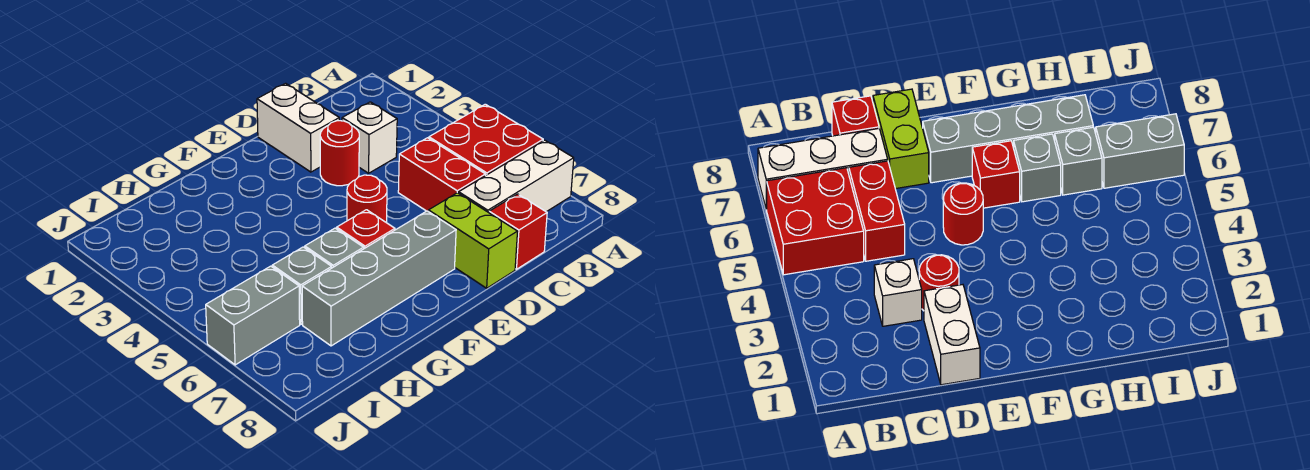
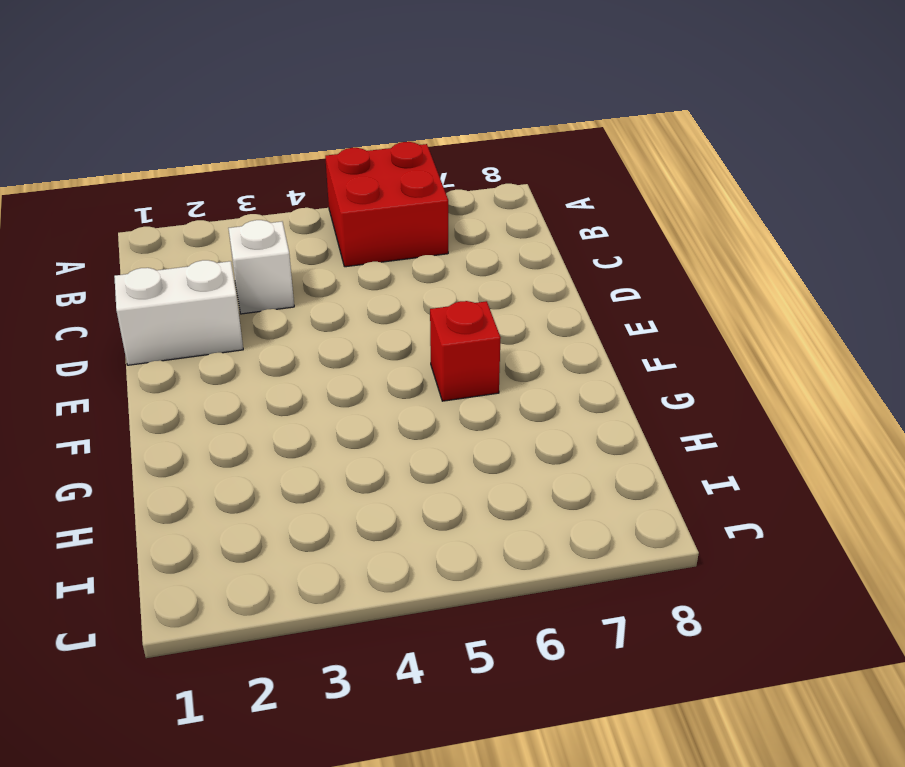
none -> white 1x3 brick [459,140,574,213]
none -> red 1x2 brick [398,138,485,212]
none -> red 1x1 brick [489,194,547,269]

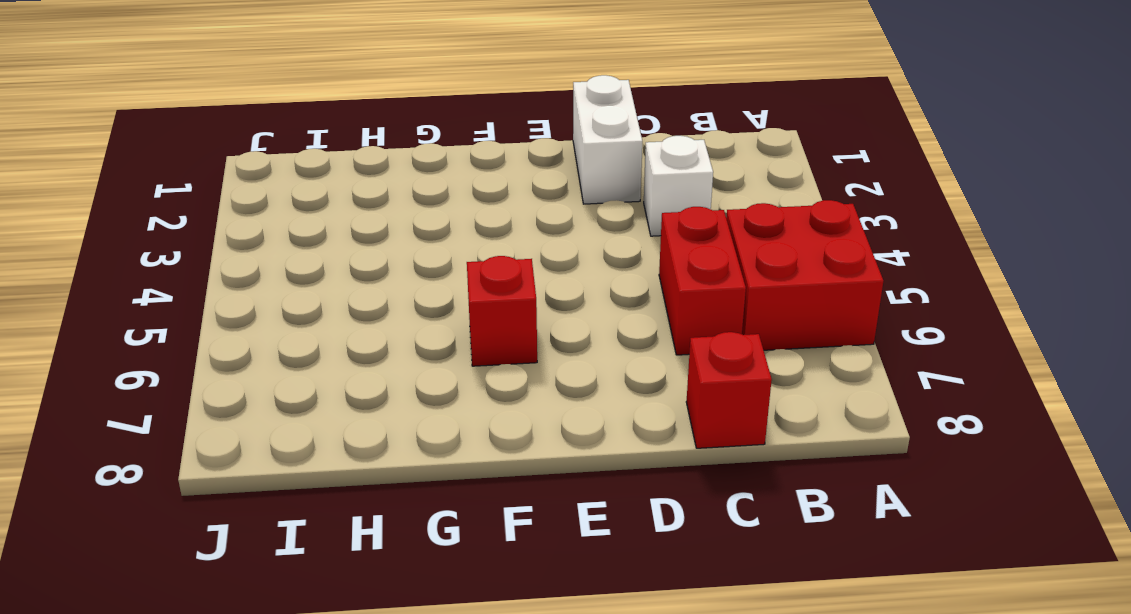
none -> white 1x3 brick [459,140,574,213]
none -> red 1x1 round brick [320,121,359,186]
none -> lime 1x2 brick [429,193,518,288]

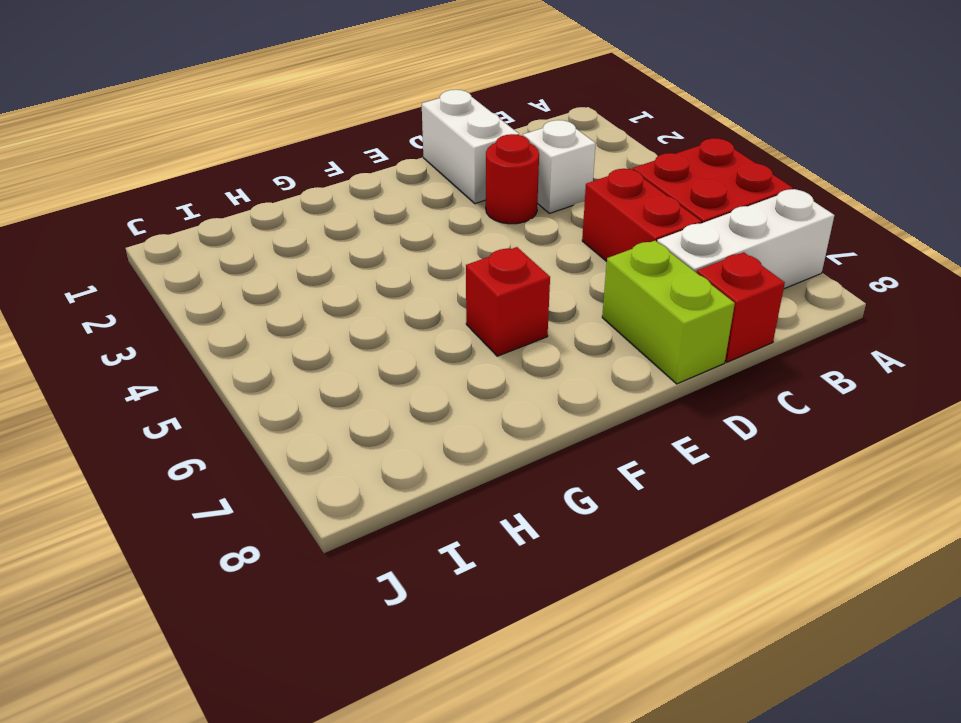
none -> red 1x1 round brick [347,175,387,222]
none -> grey 1x4 brick [302,211,456,346]
none -> grey 1x1 brick [305,228,364,268]

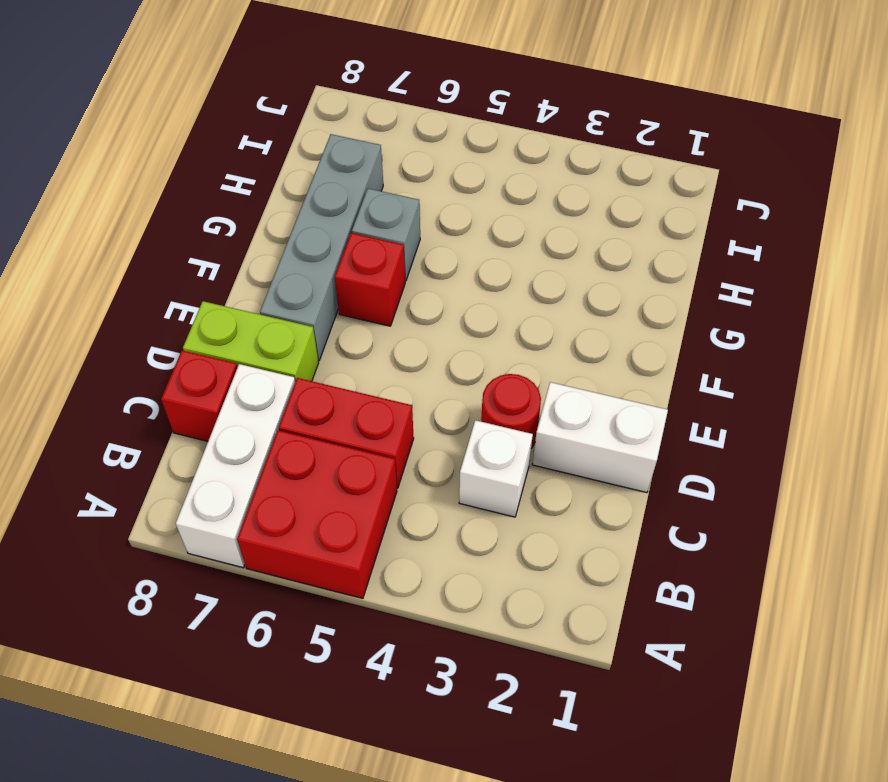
none -> red 1x1 round brick [347,175,387,222]
none -> grey 1x1 brick [272,247,332,324]
none -> grey 1x2 brick [206,266,300,365]

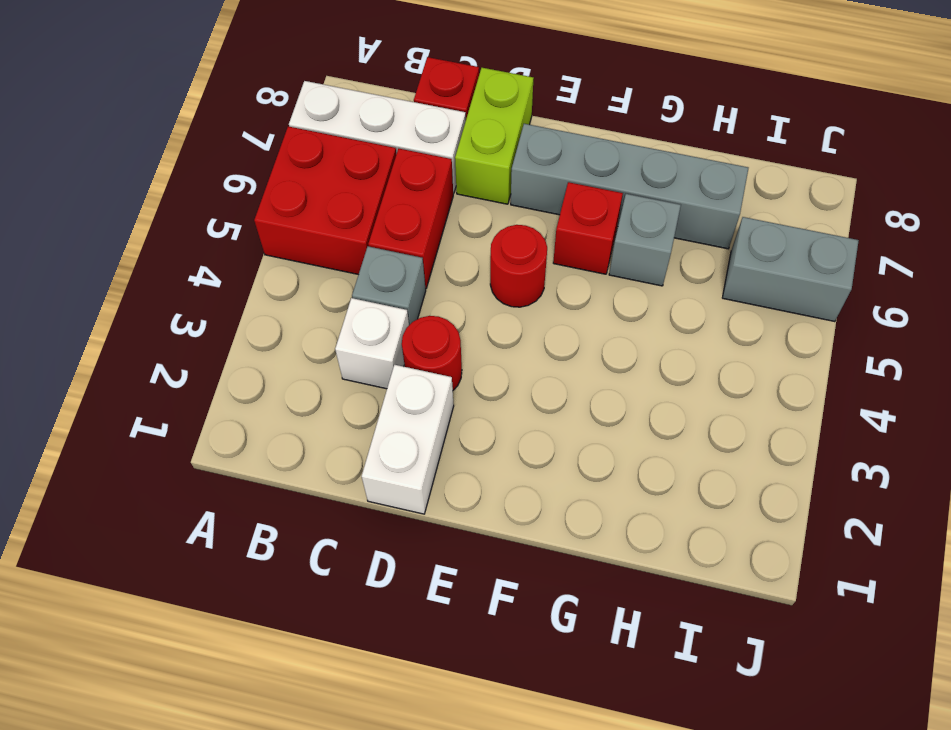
grey 1x1 brick [352,246,426,325] -> grey 1x1 brick moved to [272,247,332,324]

